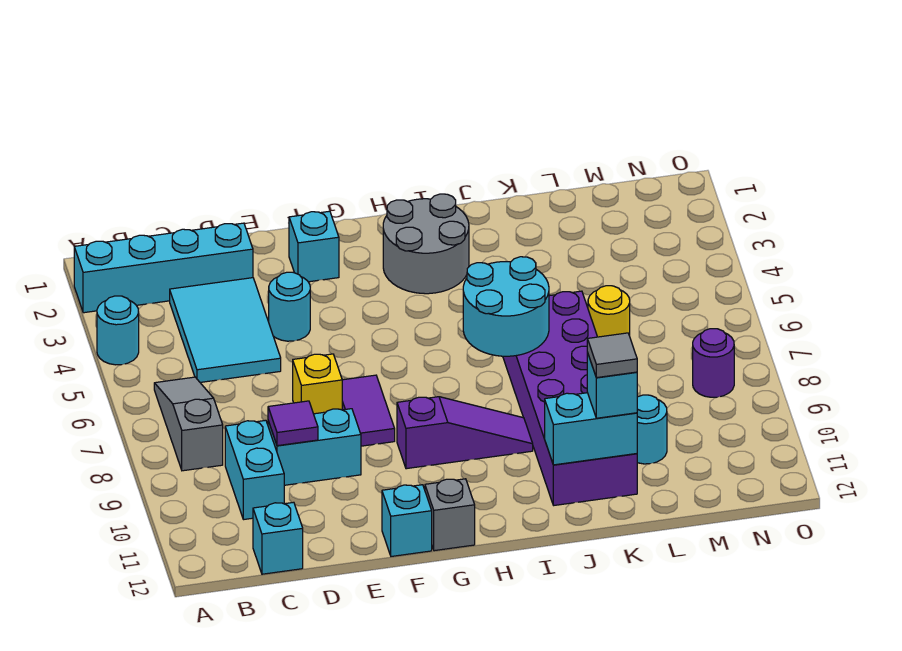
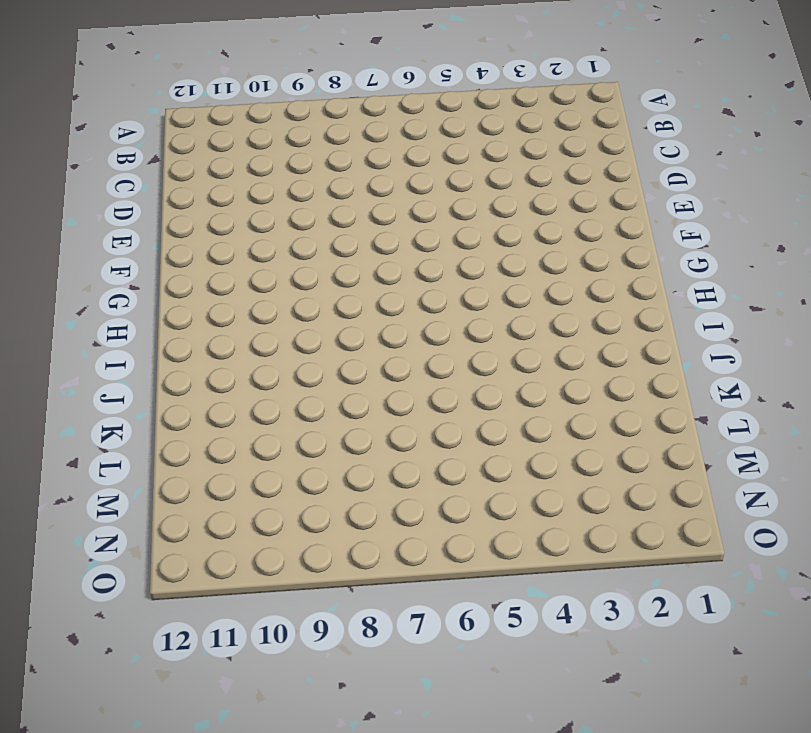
none -> cyan 1x4 brick [74,223,253,313]
none -> cyan 1x1 round brick [97,296,139,365]
none -> grey 1x3 slope [154,377,223,471]

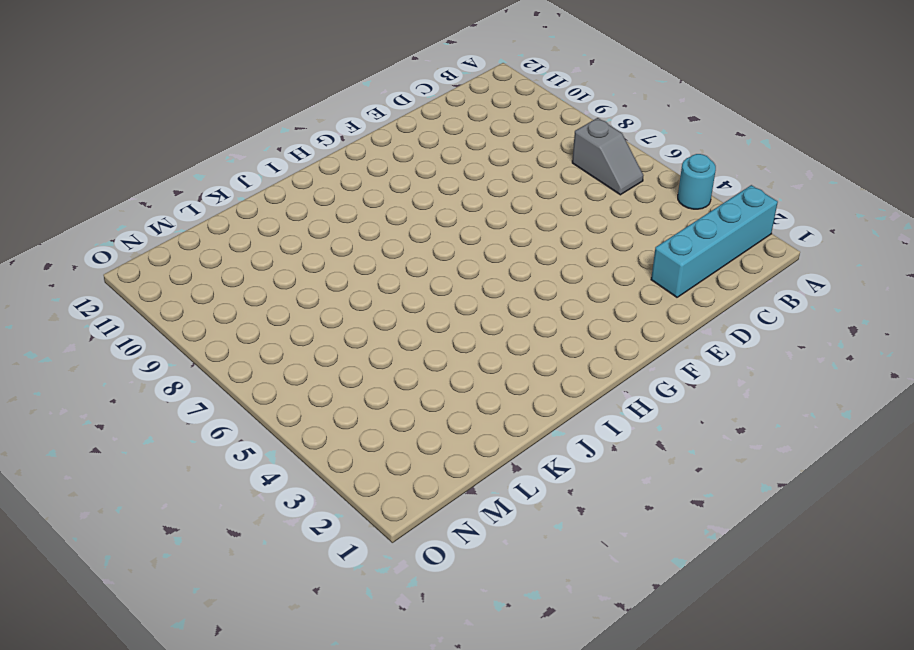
grey 1x2 slope [572,118,643,195] -> grey 1x3 slope [154,377,223,471]
none -> cyan 2x3 tile [170,278,281,382]
none -> cyan 1x2 brick [225,420,284,520]
none -> cyan 1x1 brick [253,502,303,574]

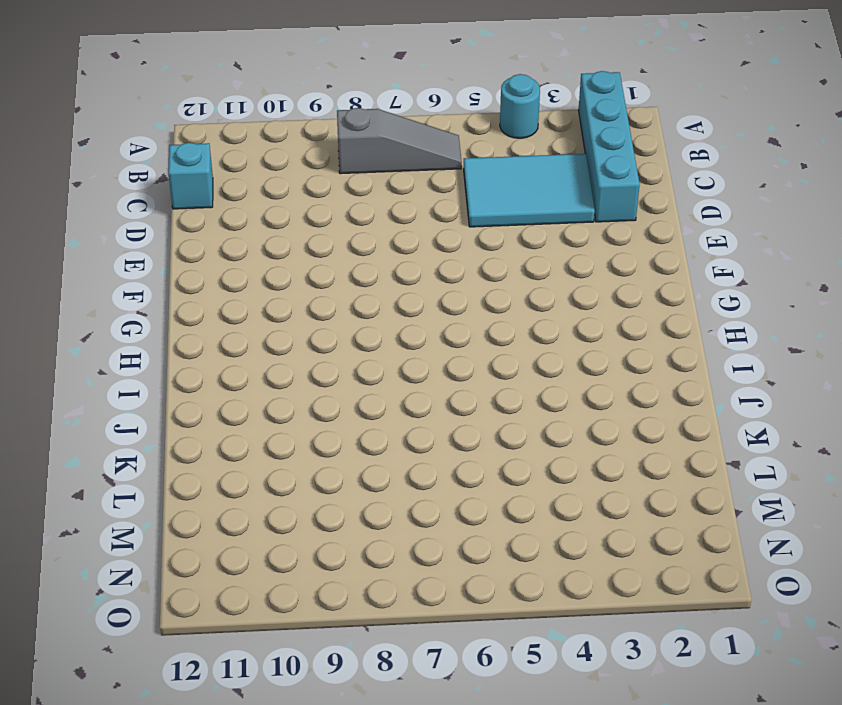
none -> cyan 1x2 brick [225,420,284,520]
none -> cyan 1x2 brick [268,409,361,485]
none -> cyan 1x1 round brick [269,272,310,341]

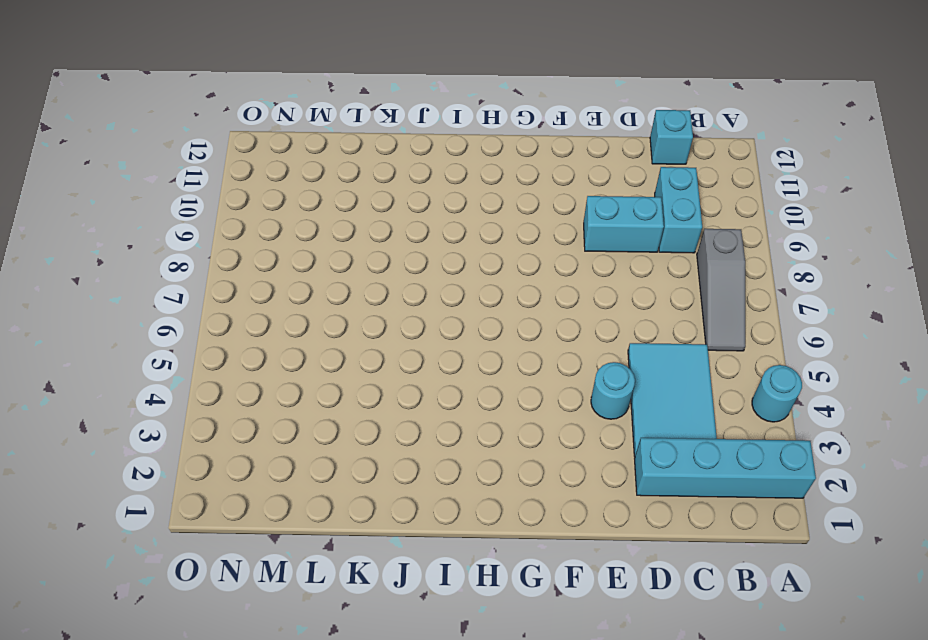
none -> yellow 1x1 brick [293,354,342,414]
none -> cyan 1x1 brick [289,211,339,282]
none -> purple 1x2 tile [342,375,395,446]

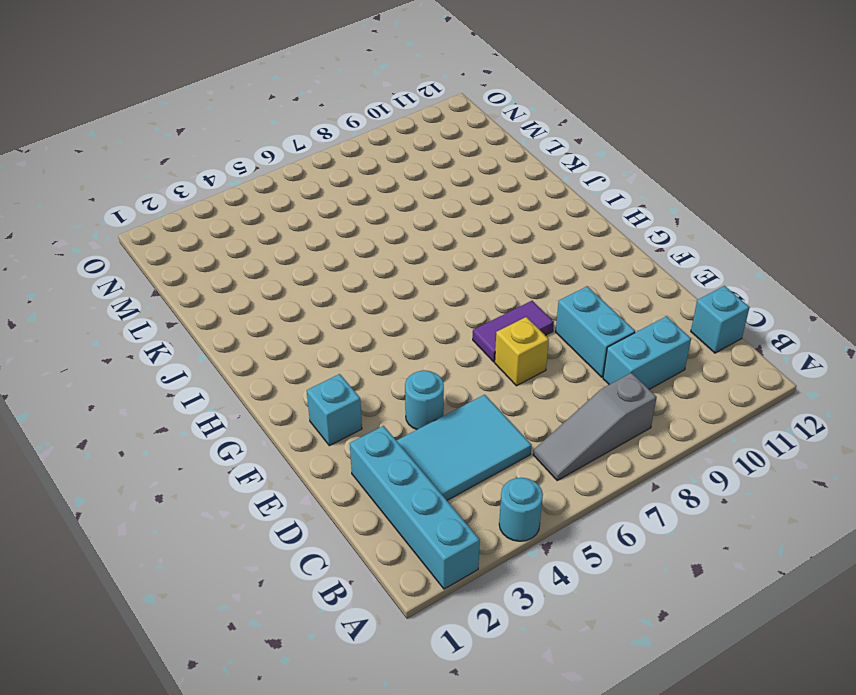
none -> cyan 1x1 brick [382,485,432,556]
none -> purple 1x3 slope [397,397,533,469]
none -> grey 1x1 brick [425,479,475,551]

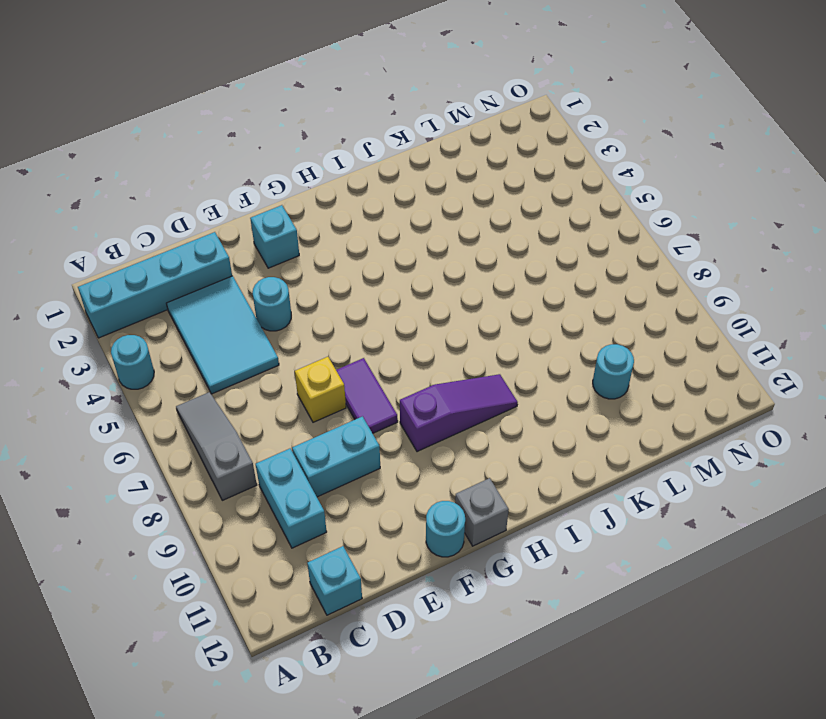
cyan 1x1 round brick [426,501,465,557] -> cyan 1x1 brick [382,485,432,556]
none -> grey 2x2 round brick [383,194,469,294]
none -> purple 2x6 brick [503,291,637,505]
none -> yellow 1x1 round brick [588,286,630,337]

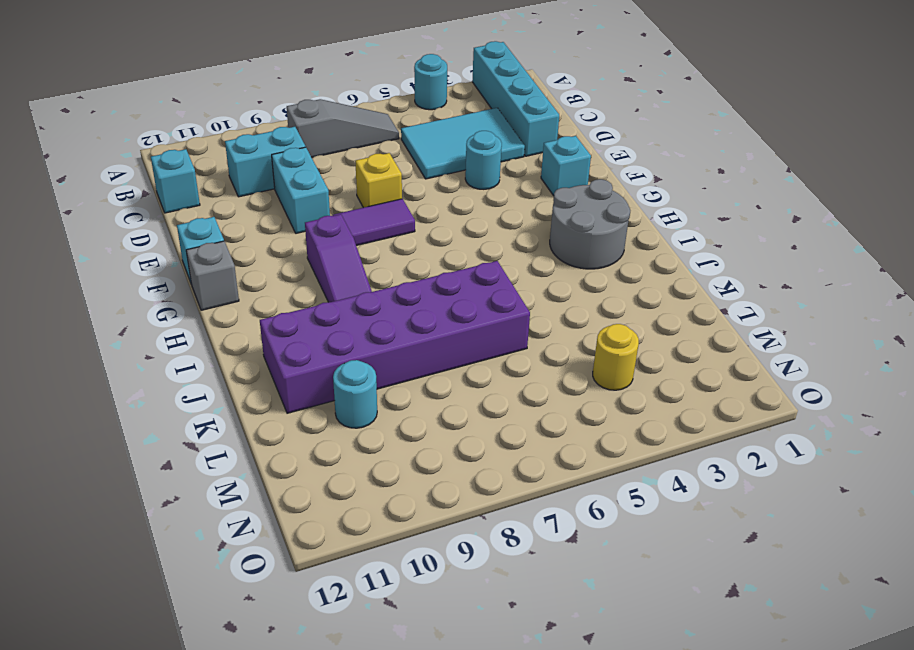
yellow 1x1 round brick [593,324,639,390] -> yellow 1x1 round brick moved to [588,286,630,337]
none -> purple 1x1 round brick [693,329,734,397]
none -> purple 1x1 tile [268,401,318,446]
none -> cyan 2x2 round brick [463,257,549,356]

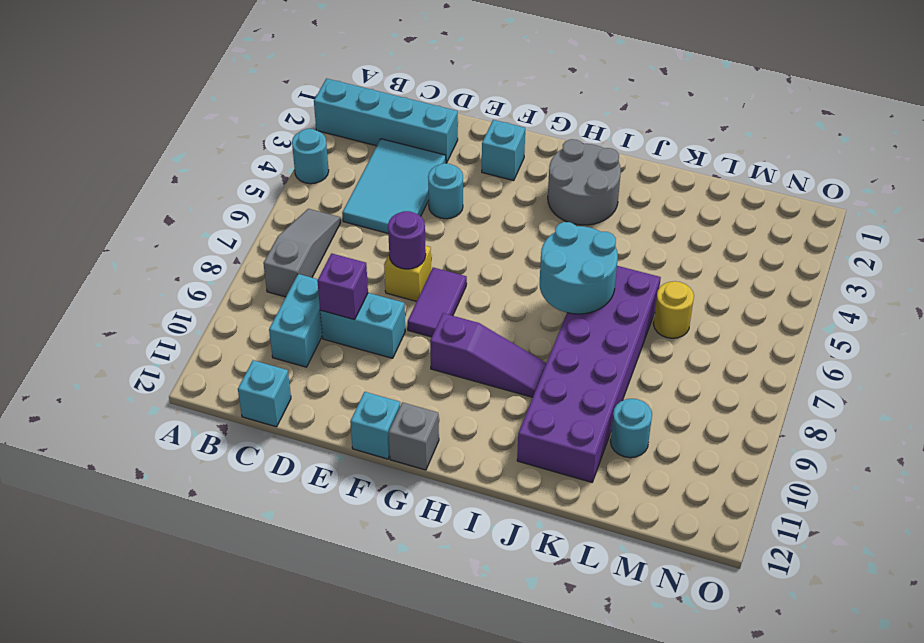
purple 1x1 brick [317,253,368,320] -> purple 1x1 tile [268,401,318,446]
purple 1x1 round brick [388,211,426,269] -> purple 1x1 round brick moved to [693,329,734,397]
none -> cyan 1x2 brick [545,393,637,465]
none -> cyan 1x1 brick [587,352,637,418]
none -> grey 1x1 tile [587,333,637,378]

